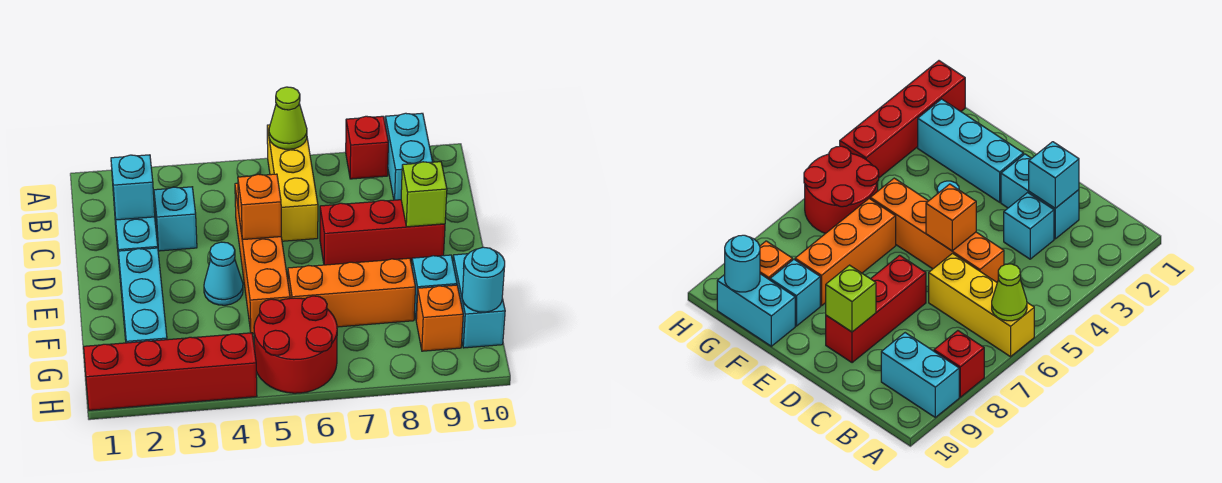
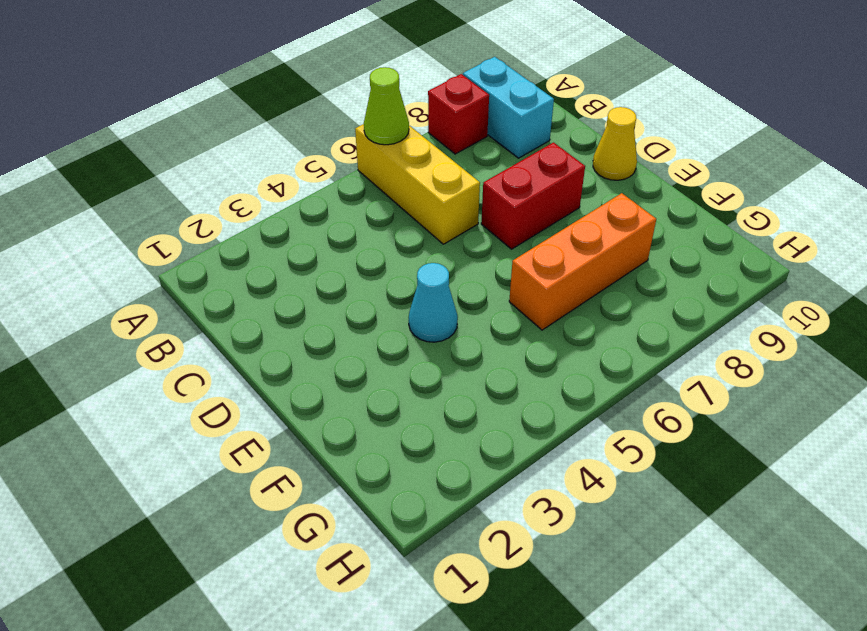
red 1x2 brick [481,143,585,249] -> red 1x3 brick [320,200,445,265]
yellow 1x1 cone [593,107,637,180] -> none
none -> cyan 1x2 brick [114,207,158,271]
none -> cyan 1x1 brick [154,187,197,251]
none -> orange 1x4 brick [235,183,290,334]

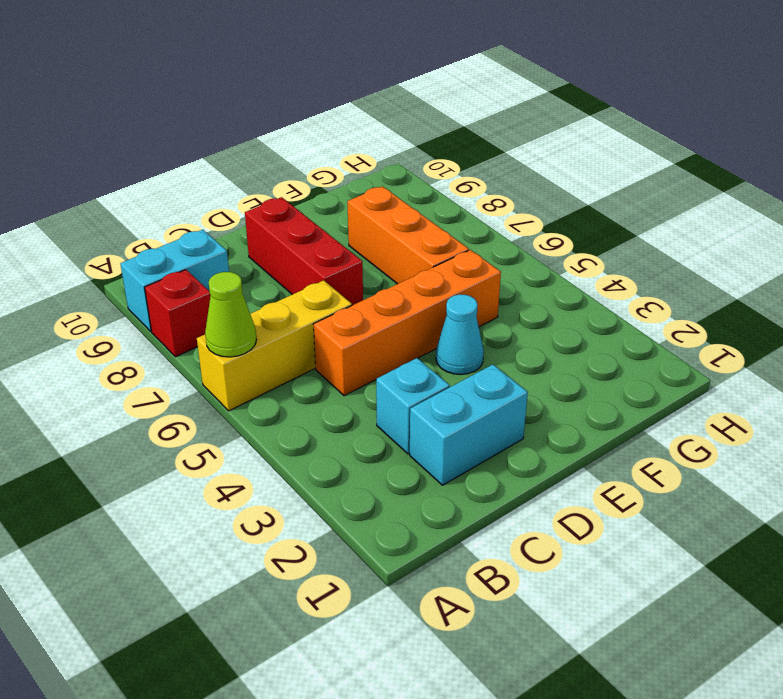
none -> cyan 1x3 brick [118,248,167,343]
none -> cyan 1x1 brick [412,255,457,319]
none -> cyan 1x2 brick [453,254,505,348]

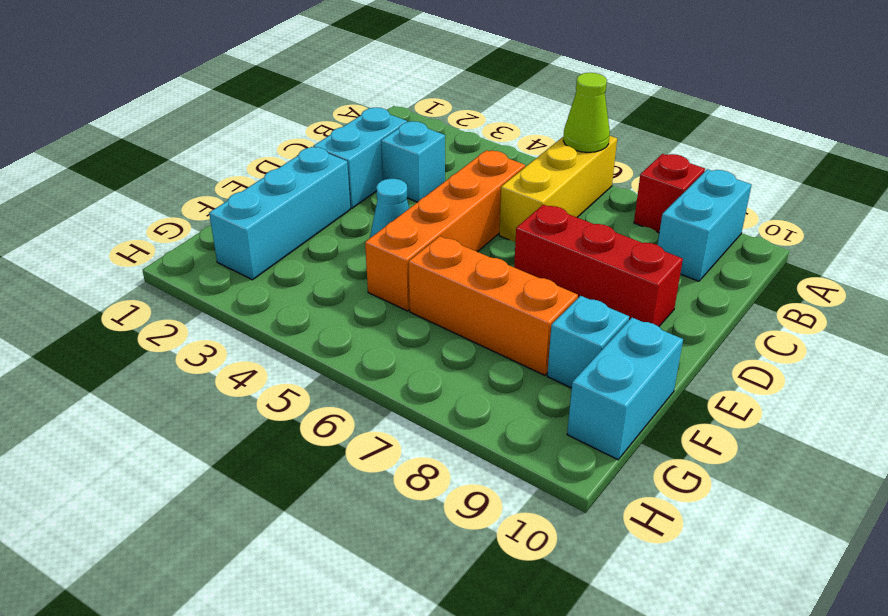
none -> red 2x2 round brick [254,296,337,393]
none -> orange 1x1 brick [416,285,463,351]
none -> red 1x4 brick [84,333,257,410]

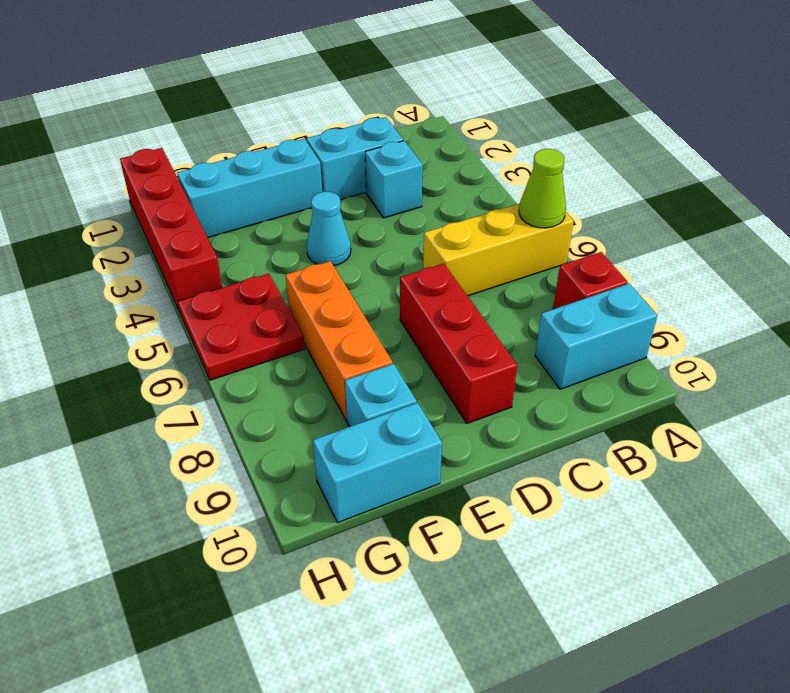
red 2x2 plate [178,274,305,380] -> red 2x2 round brick [254,296,337,393]
none -> orange 1x4 brick [235,183,290,334]
none -> orange 1x1 brick [416,285,463,351]
none -> cyan 1x1 brick [111,155,155,220]

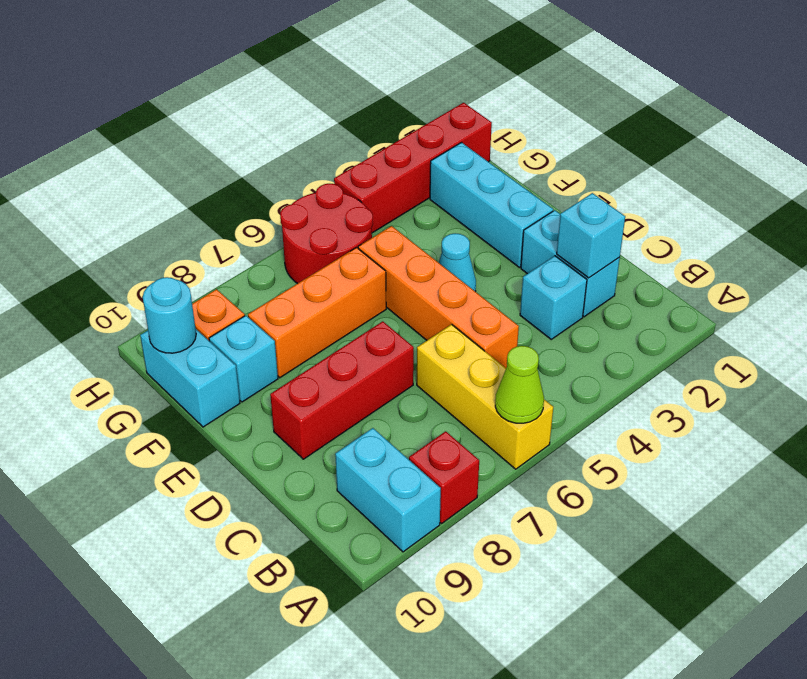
none -> orange 1x1 brick [238,174,281,240]
none -> lime 1x1 brick [401,162,447,227]

